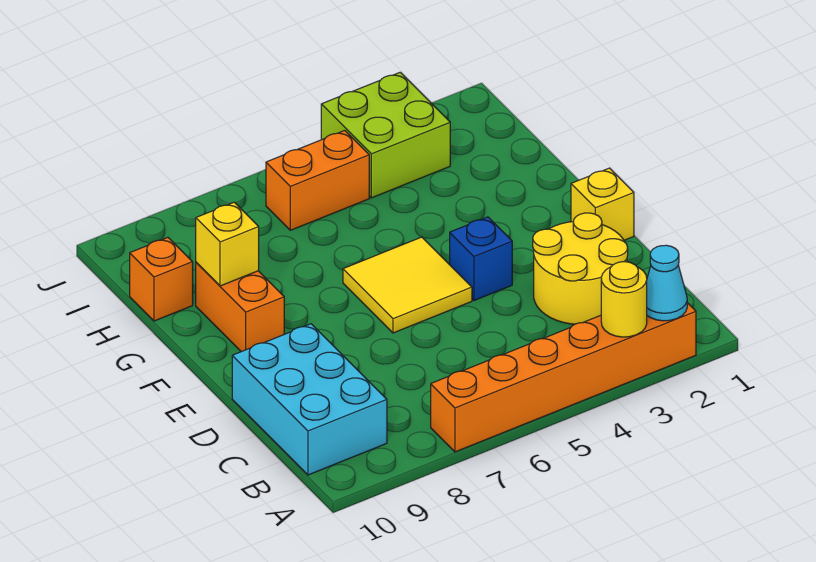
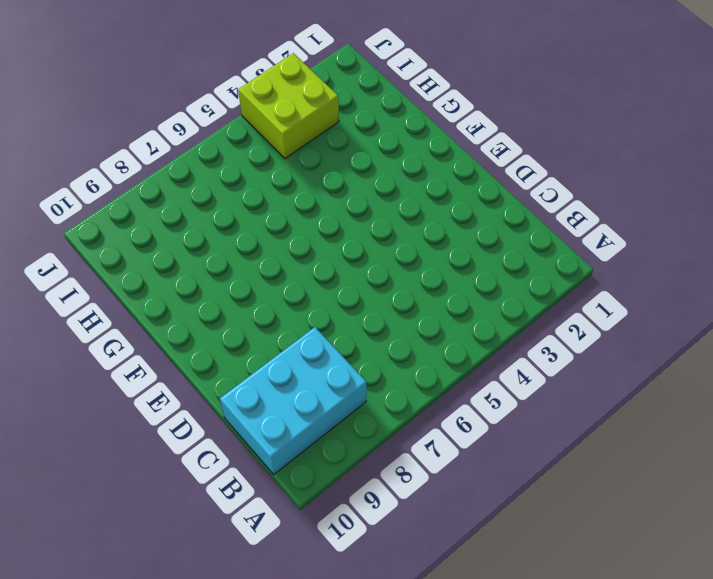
cyan 2x3 brick [220,327,367,474] -> cyan 2x3 brick turned to [232,324,387,475]
none -> orange 1x6 brick [431,303,696,452]
none -> yellow 2x2 round brick [533,213,628,324]
none -> yellow 1x1 brick [571,168,634,240]

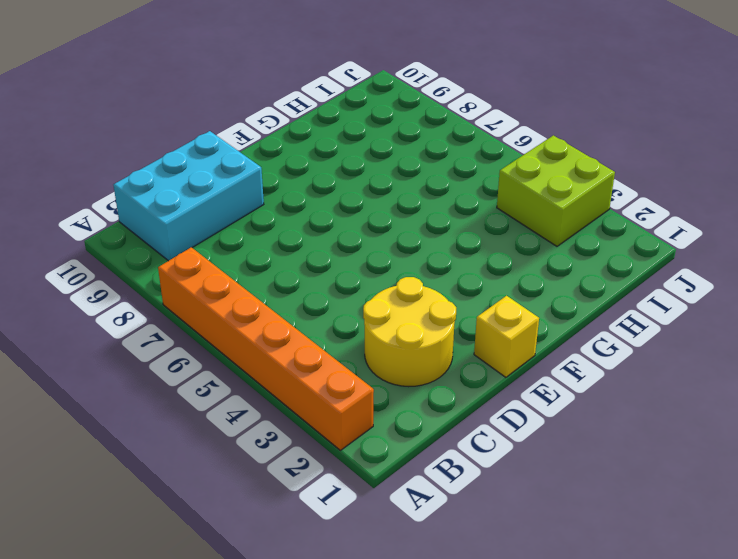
none -> blue 1x1 brick [450,217,512,300]
none -> yellow 2x2 tile [343,237,472,333]
none -> orange 1x2 brick [196,262,284,352]

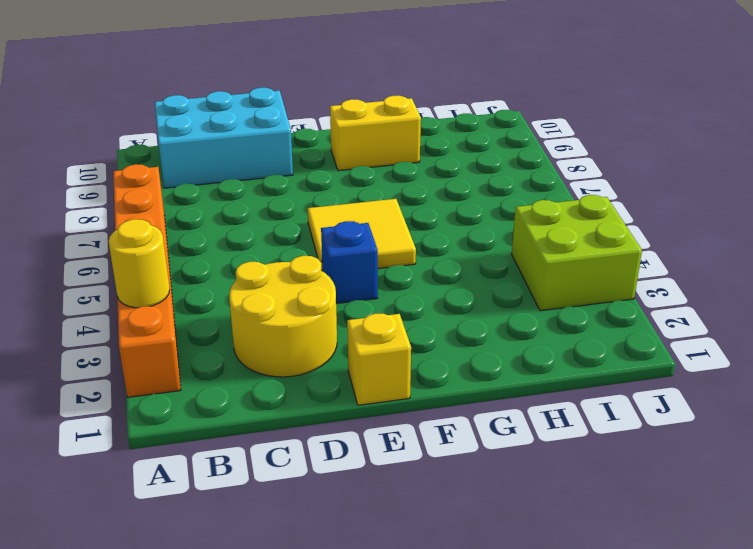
yellow 1x2 brick [330,96,421,171] -> orange 1x2 brick [196,262,284,352]
none -> orange 1x1 brick [130,238,193,321]
none -> orange 1x2 brick [266,131,369,230]
none -> cyan 1x1 cone [647,245,687,321]

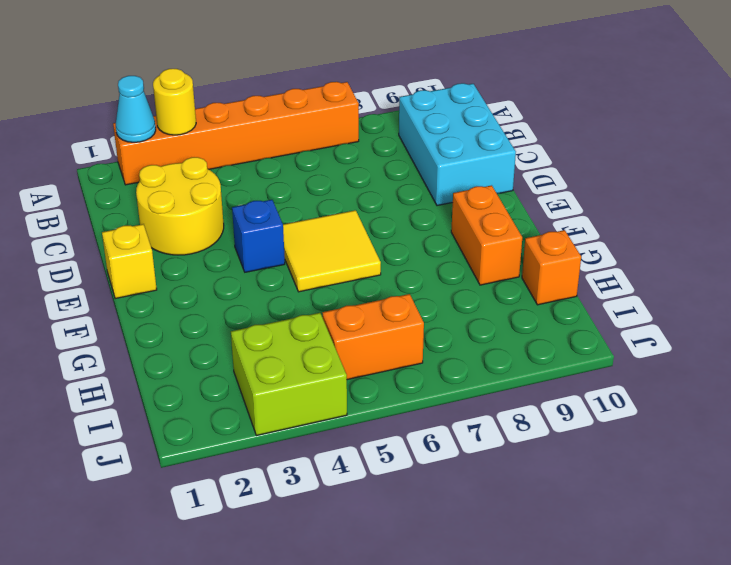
none -> yellow 1x1 brick [196,202,259,286]

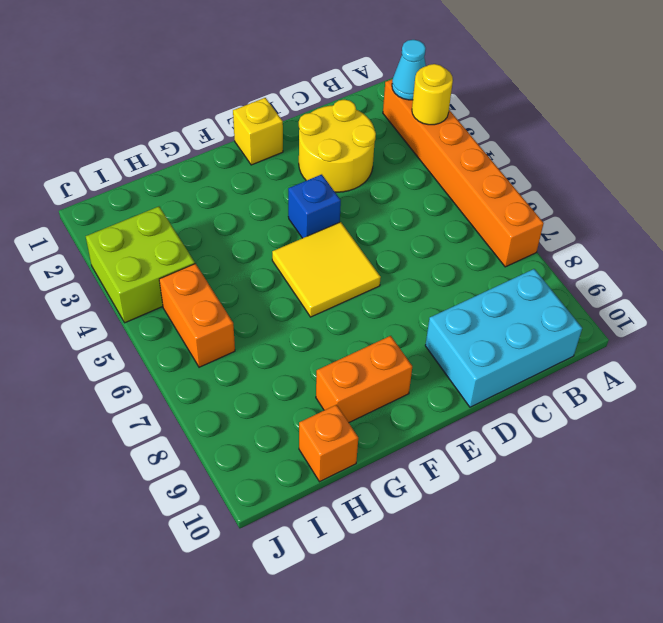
none -> yellow 1x1 brick [196,202,259,286]

